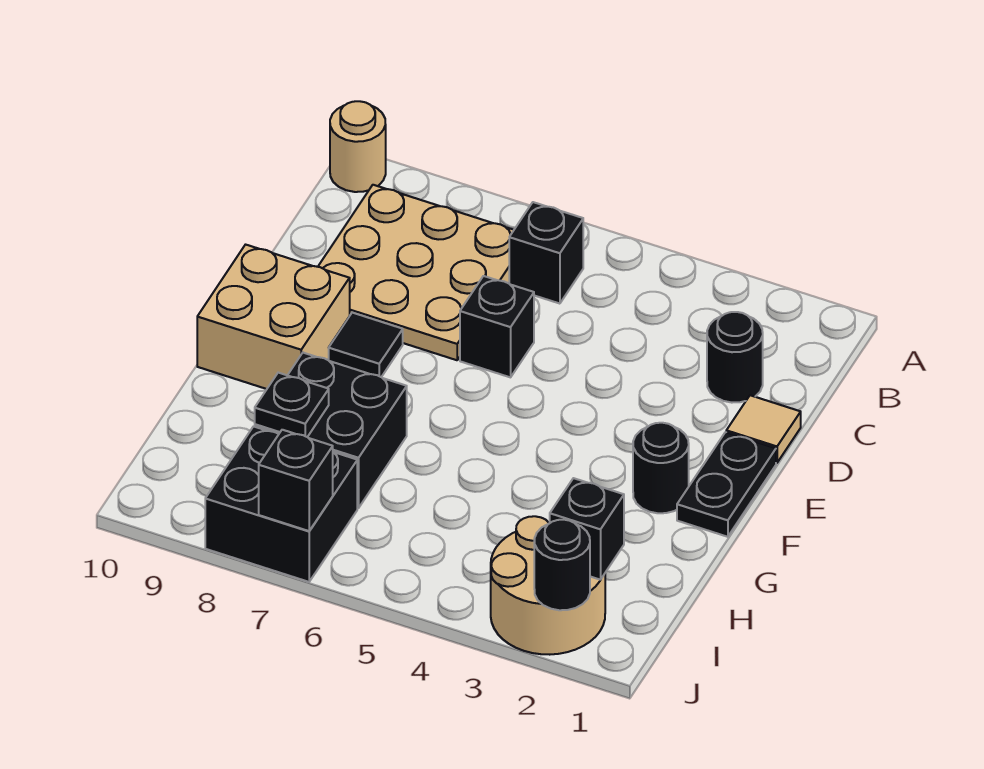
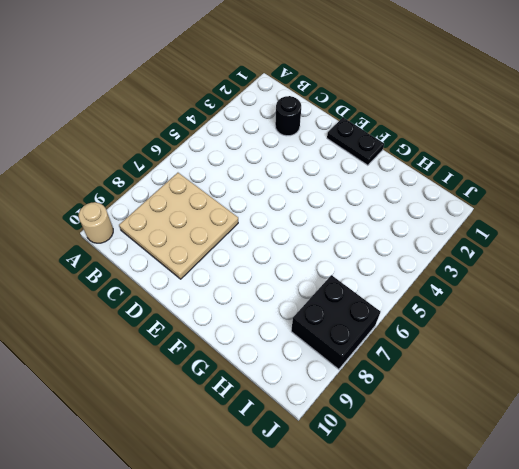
none -> black 1x1 brick [509,202,583,304]
none -> tan 1x1 tile [726,395,801,463]
none -> black 1x1 brick [460,276,534,377]

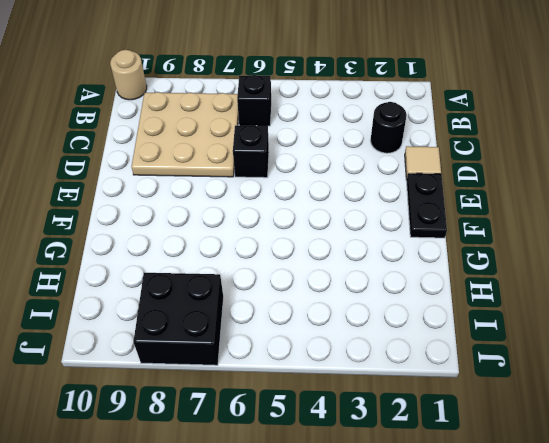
none -> black 1x1 tile [329,313,403,377]
none -> tan 2x2 brick [197,245,350,389]
none -> black 1x1 round brick [633,423,689,513]

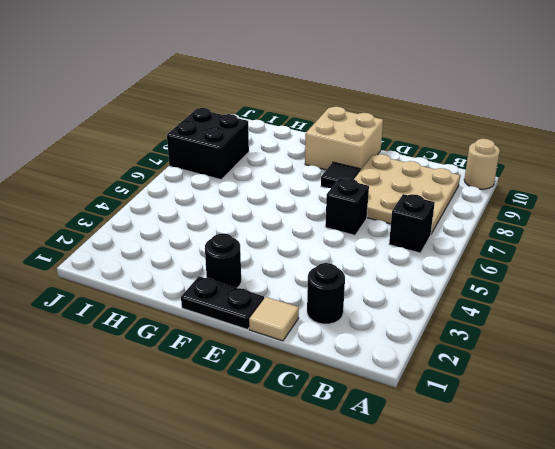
none -> black 2x2 brick [255,353,407,508]
none -> tan 2x2 round brick [491,516,605,655]
none -> black 1x1 plate [255,373,329,437]

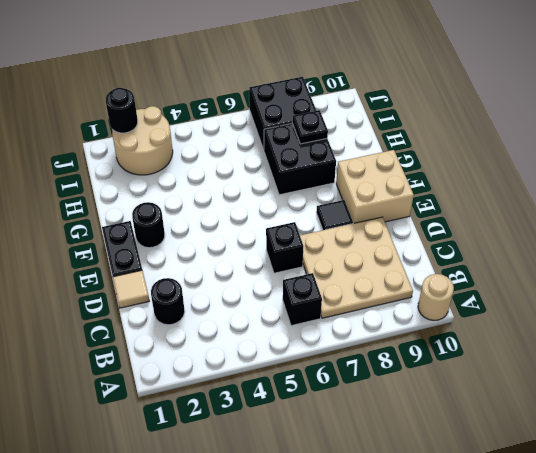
none -> black 1x1 brick [550,478,624,580]
none -> black 1x1 brick [259,430,333,531]

